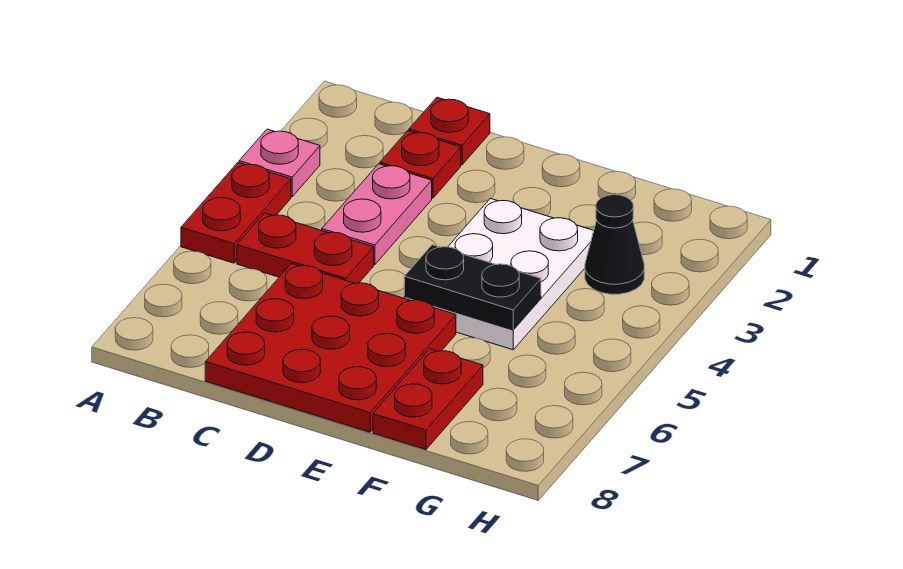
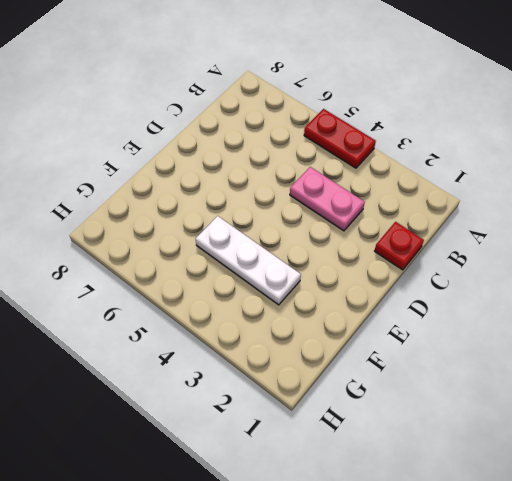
white 1x3 plate [196,216,301,305] -> white 2x3 plate [404,198,594,350]
none -> pink 1x1 plate [239,129,320,197]
none -> red 1x2 plate [237,213,374,283]

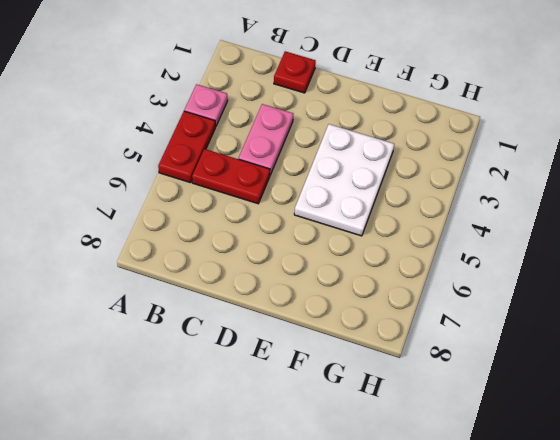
none -> red 1x1 plate [380,131,461,198]
none -> red 3x3 plate [205,264,456,432]

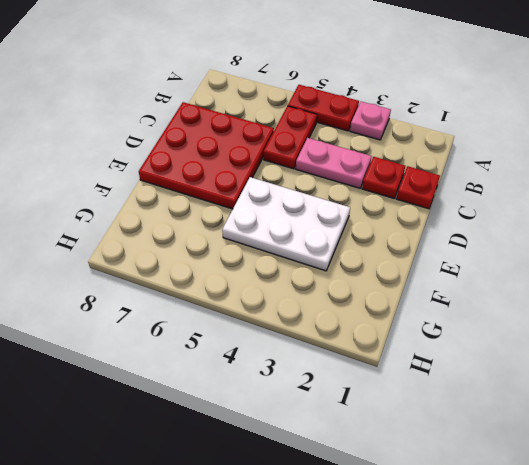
none -> red 1x2 plate [373,349,483,449]
none -> black 1x1 cone [585,195,644,294]

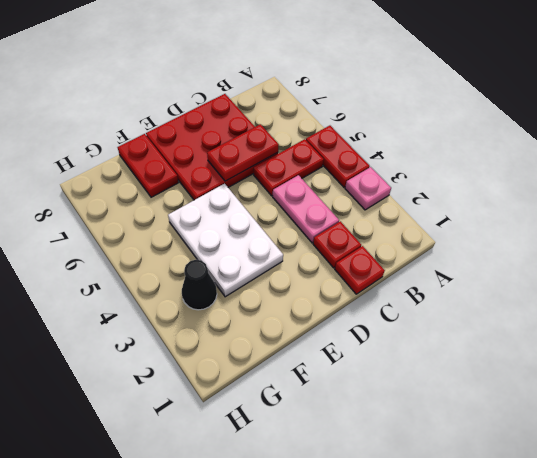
red 1x2 plate [207,124,279,181] -> none
none -> black 1x2 plate [404,245,541,330]

